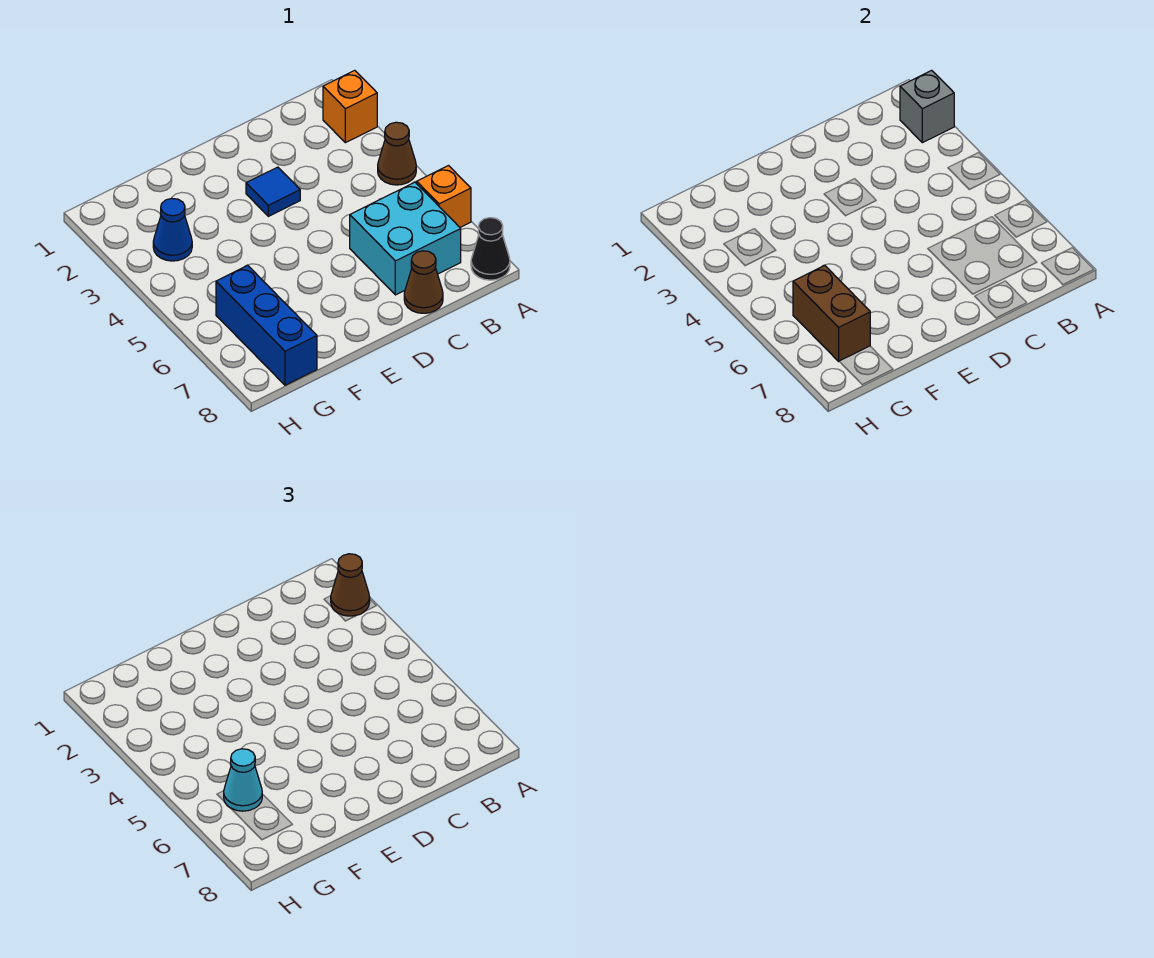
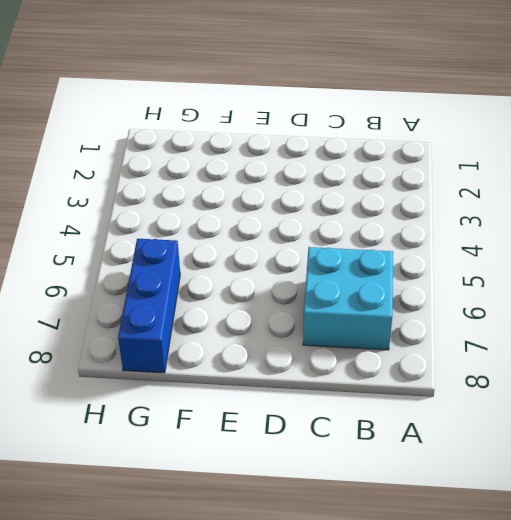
none -> orange 1x1 brick [323,70,377,143]
none -> brown 1x1 cone [378,122,416,185]
none -> orange 1x1 brick [417,166,471,227]

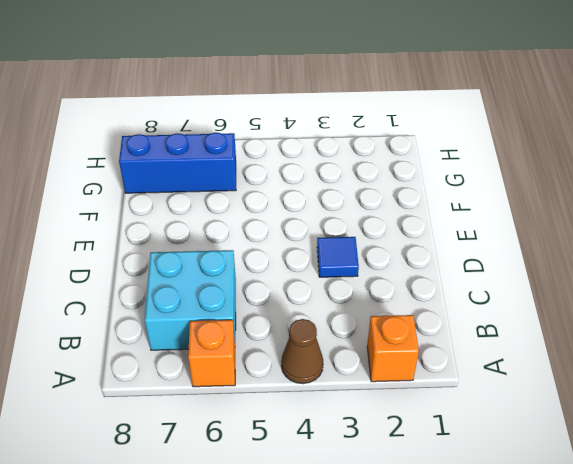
none -> black 1x1 cone [471,218,510,280]
none -> brown 1x1 cone [404,251,443,313]
none -> blue 1x1 cone [153,198,192,261]

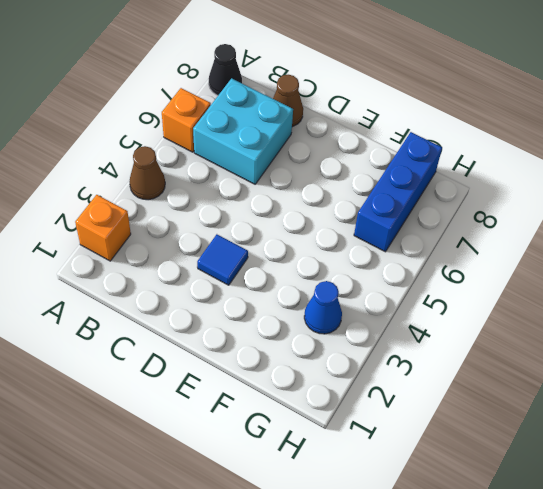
none -> grey 1x1 brick [900,70,954,143]
none -> brown 1x2 brick [793,265,870,361]
none -> brown 1x1 cone [331,554,370,616]

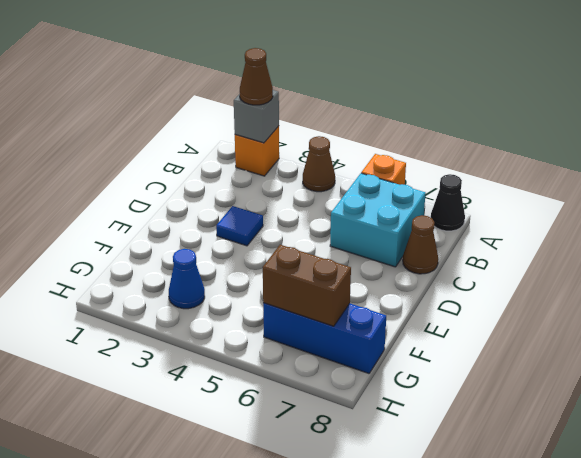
none -> cyan 1x1 cone [224,749,262,811]

